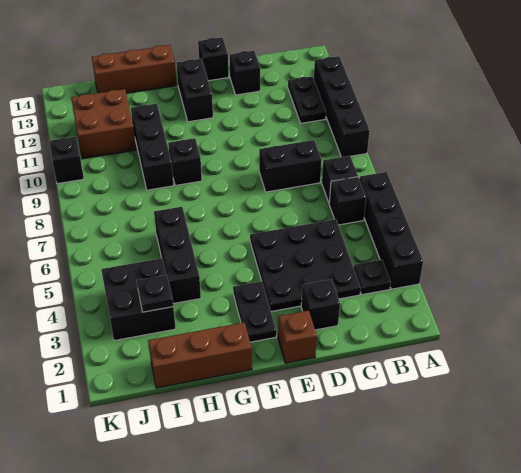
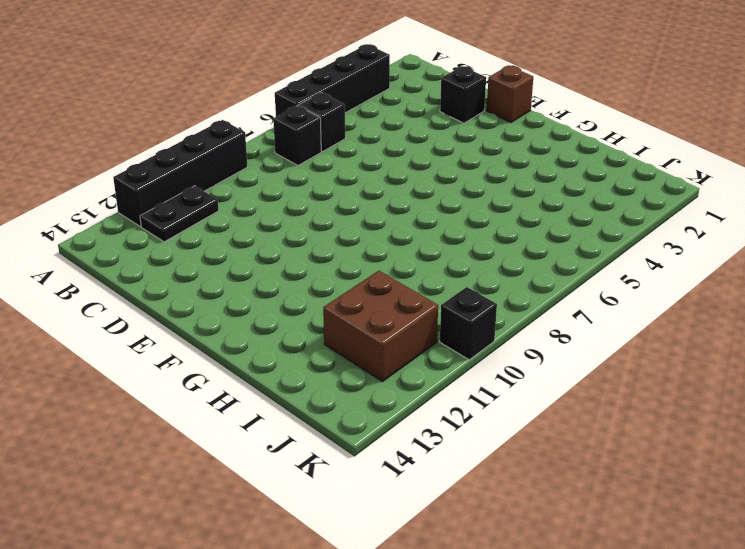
none -> black 1x1 plate [354,260,391,295]
none -> black 3x3 plate [250,219,361,311]
none -> black 1x2 brick [259,140,322,192]

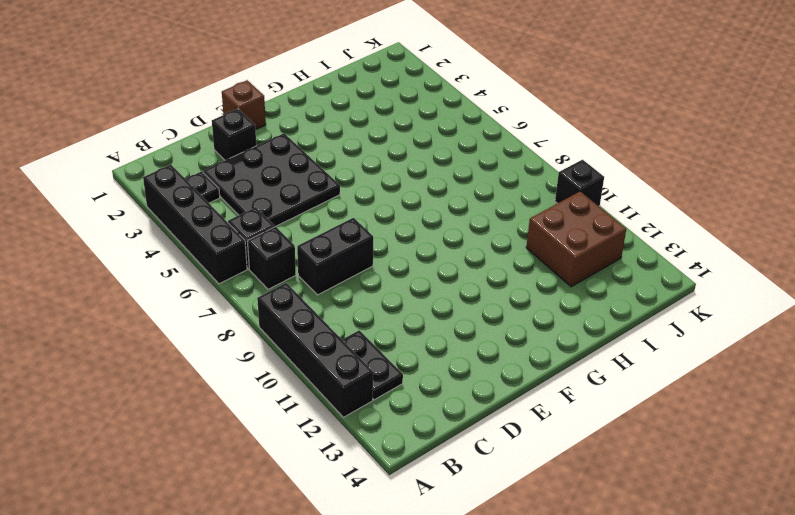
none -> black 1x1 brick [230,51,260,95]
none -> black 1x1 brick [198,37,229,81]
none -> black 1x2 plate [233,281,276,342]

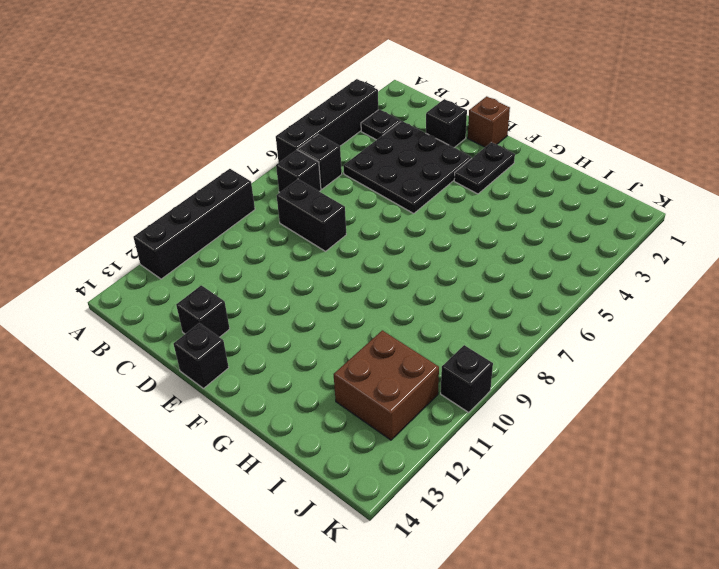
none -> black 1x2 plate [288,76,326,123]
none -> black 1x2 brick [176,59,213,122]
none -> brown 1x3 brick [148,322,252,388]

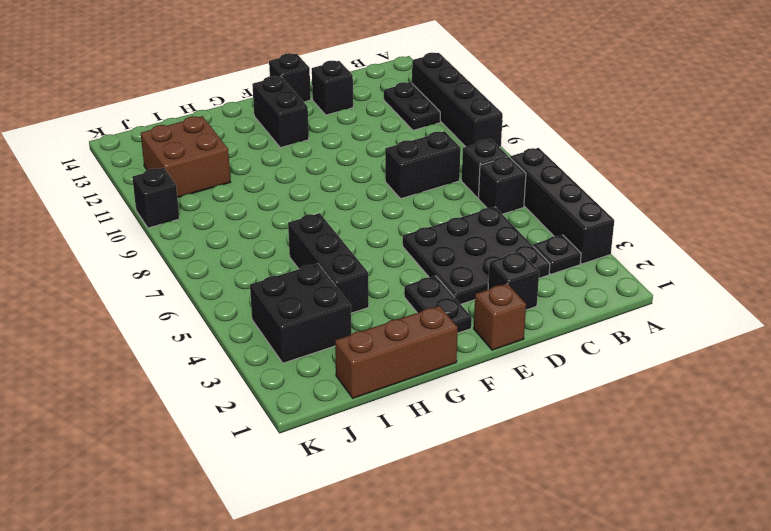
none -> black 1x1 brick [168,138,202,186]
none -> brown 1x3 brick [92,45,177,93]
none -> black 1x3 brick [131,104,174,190]

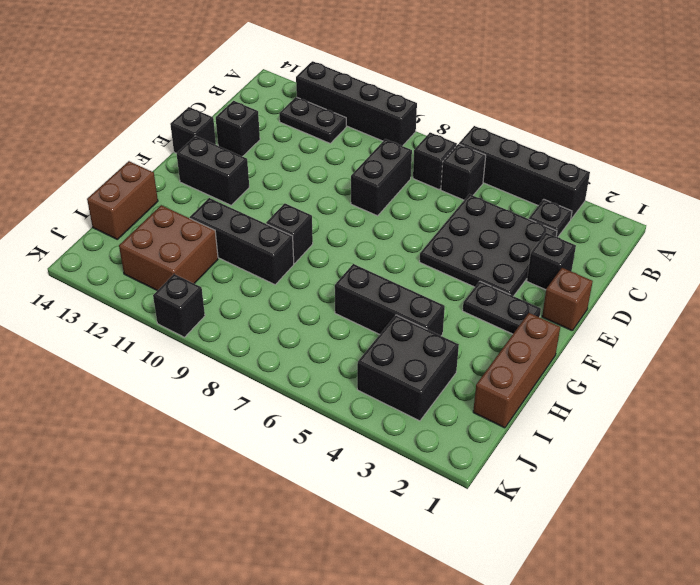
brown 1x2 brick [87,161,158,239] -> brown 1x3 brick [92,45,177,93]
none -> black 1x1 plate [137,275,173,312]

